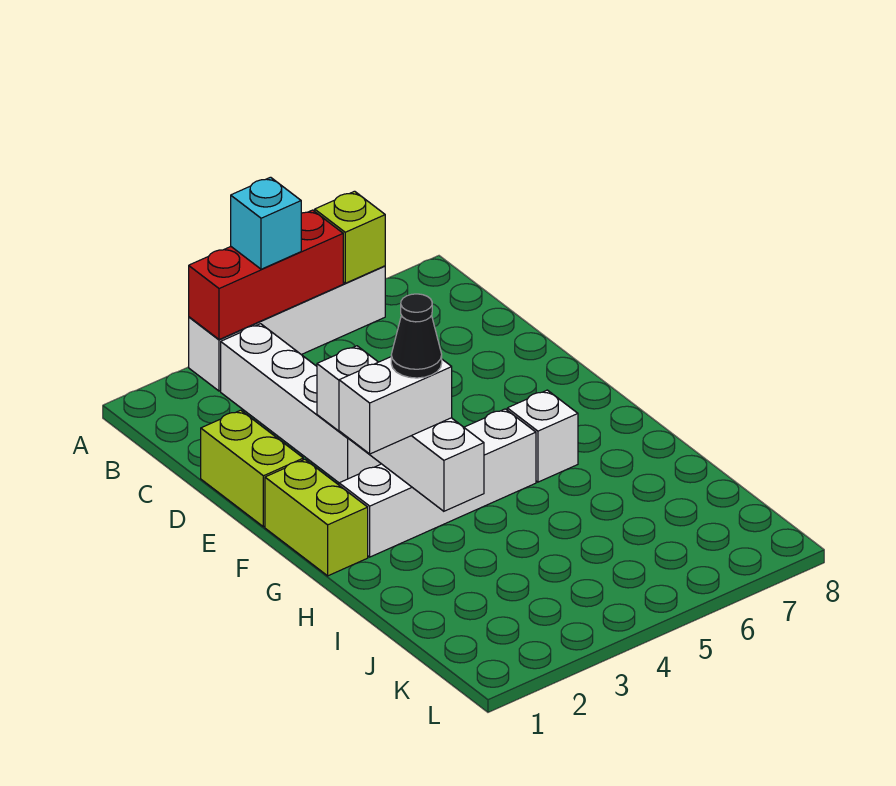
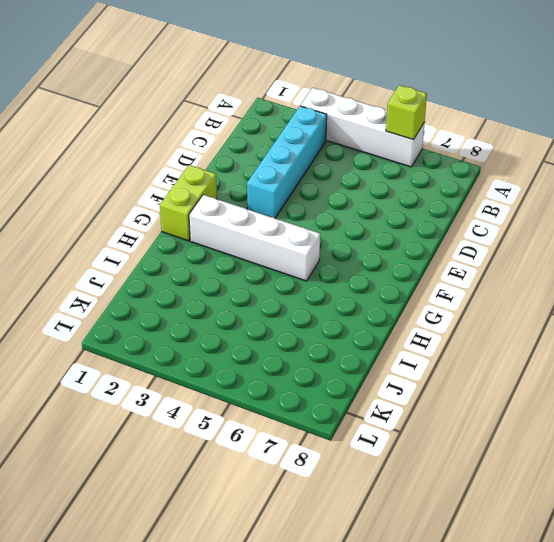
cyan 1x4 brick [247,106,327,218] -> white 1x4 brick [221,324,381,483]
none -> lime 1x2 brick [201,410,303,527]
none -> white 1x1 brick [507,390,578,482]
none -> red 1x3 brick [189,210,343,340]

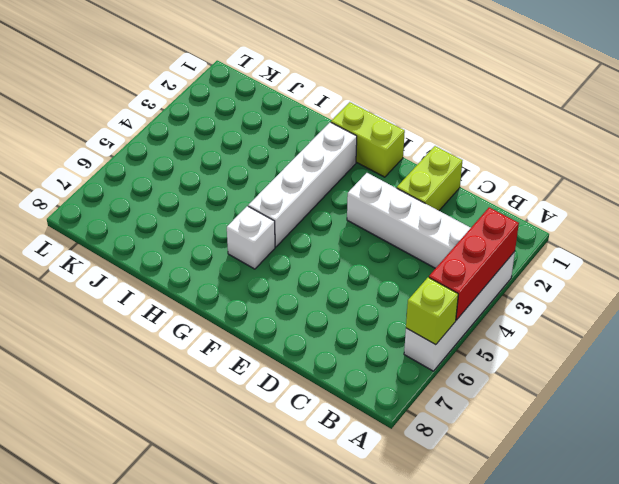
lime 1x2 brick [397,146,462,211] -> lime 1x2 brick turned to [201,410,303,527]
none -> white 1x4 brick [317,346,484,511]
none -> cyan 1x1 brick [231,177,301,269]
none -> white 1x2 brick [339,357,452,454]

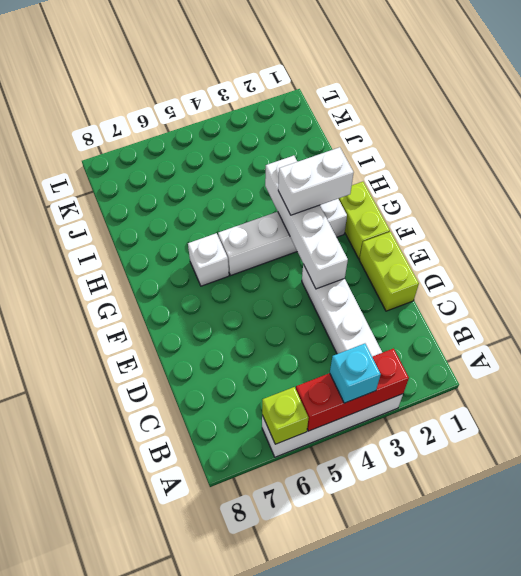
none -> black 1x1 cone [391,294,442,378]

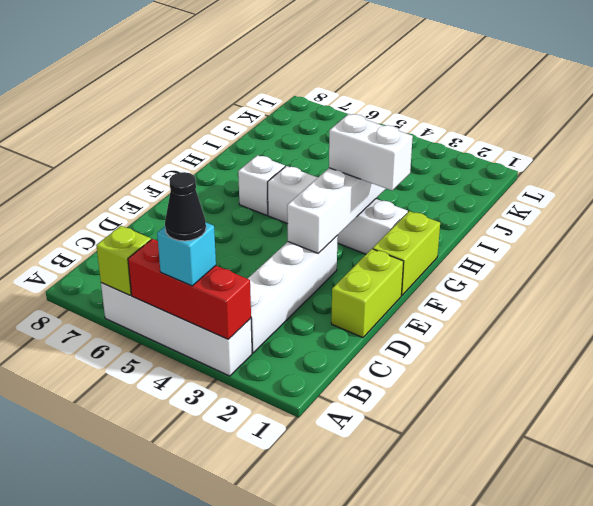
black 1x1 cone [165,172,206,241] -> black 1x1 cone moved to [391,294,442,378]

